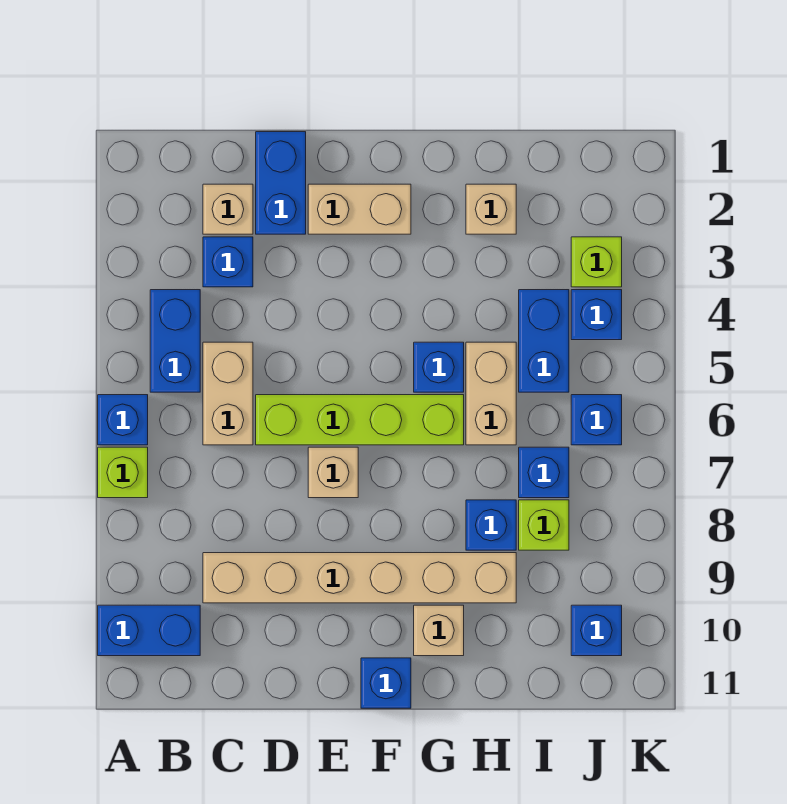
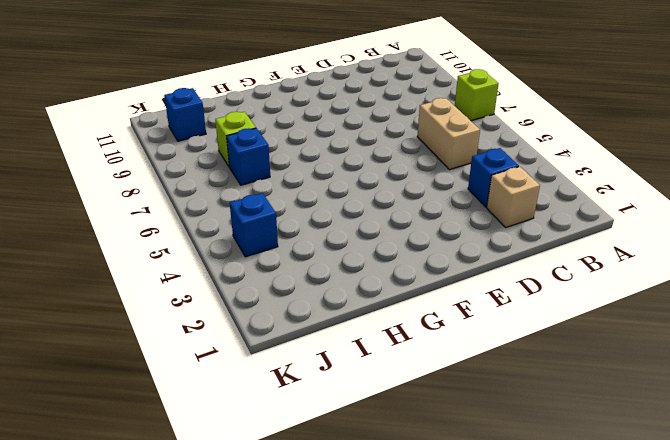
none -> blue 1x1 brick [98,395,148,445]
none -> blue 1x2 brick [98,605,200,656]
none -> blue 1x2 brick [150,290,200,392]

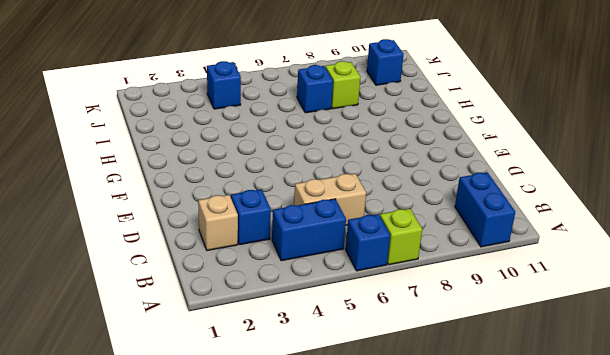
none -> tan 1x6 brick [203,553,516,603]
none -> blue 1x2 brick [256,132,306,234]
none -> lime 1x4 brick [256,395,464,445]

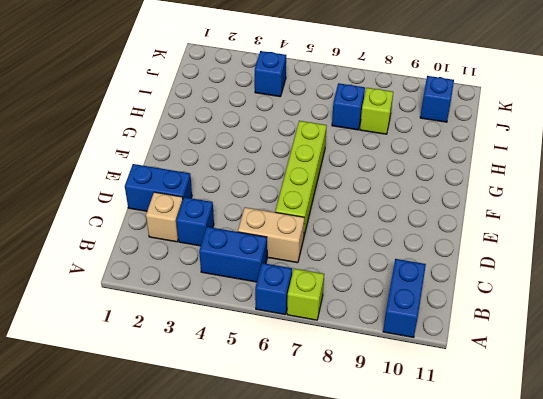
none -> tan 1x6 brick [203,553,516,603]
none -> tan 1x2 brick [308,184,411,234]
none -> tan 1x1 brick [308,447,358,498]

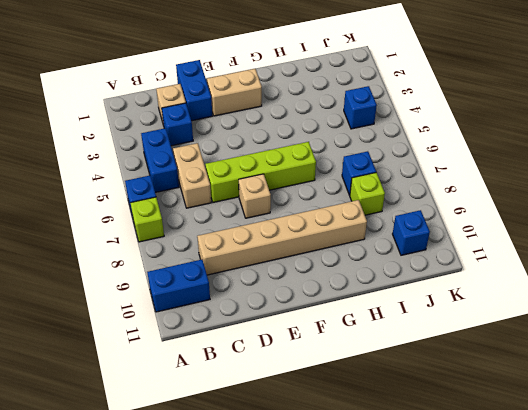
none -> blue 1x1 brick [361,658,411,708]
none -> blue 1x1 brick [414,342,464,392]
none -> tan 1x1 brick [414,605,464,656]

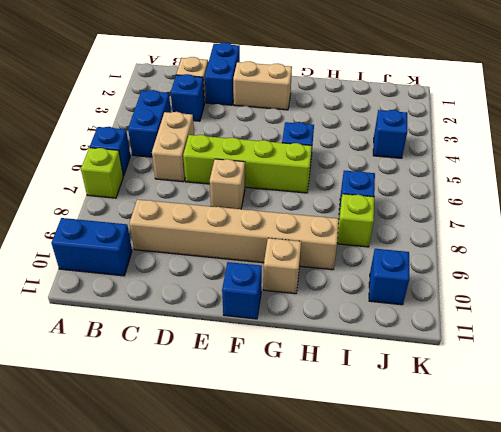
none -> tan 1x1 brick [466,184,516,234]
none -> tan 1x2 brick [466,342,516,445]
none -> blue 1x1 brick [466,500,516,550]

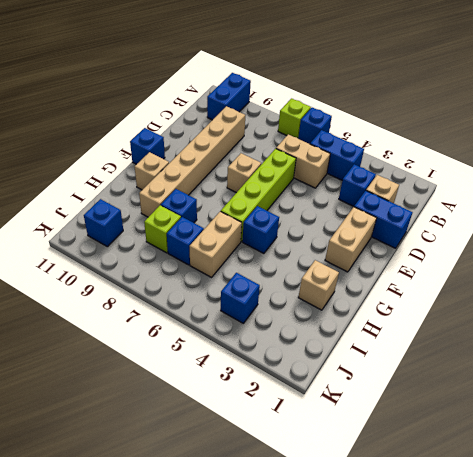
tan 1x2 brick [189,211,242,277] -> tan 1x2 brick turned to [466,342,516,445]
none -> blue 1x2 brick [519,290,569,392]
none -> lime 1x1 brick [571,237,622,287]
none -> blue 1x1 brick [571,395,622,445]

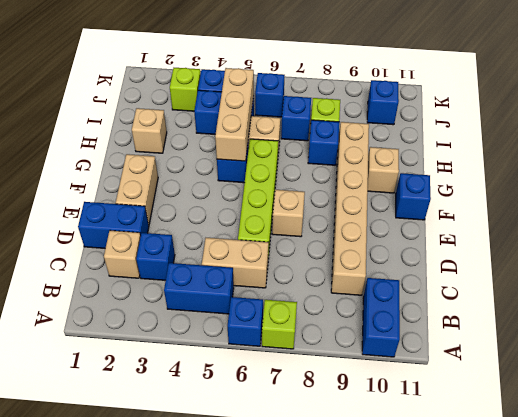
tan 1x3 brick [215,68,254,161] -> none

